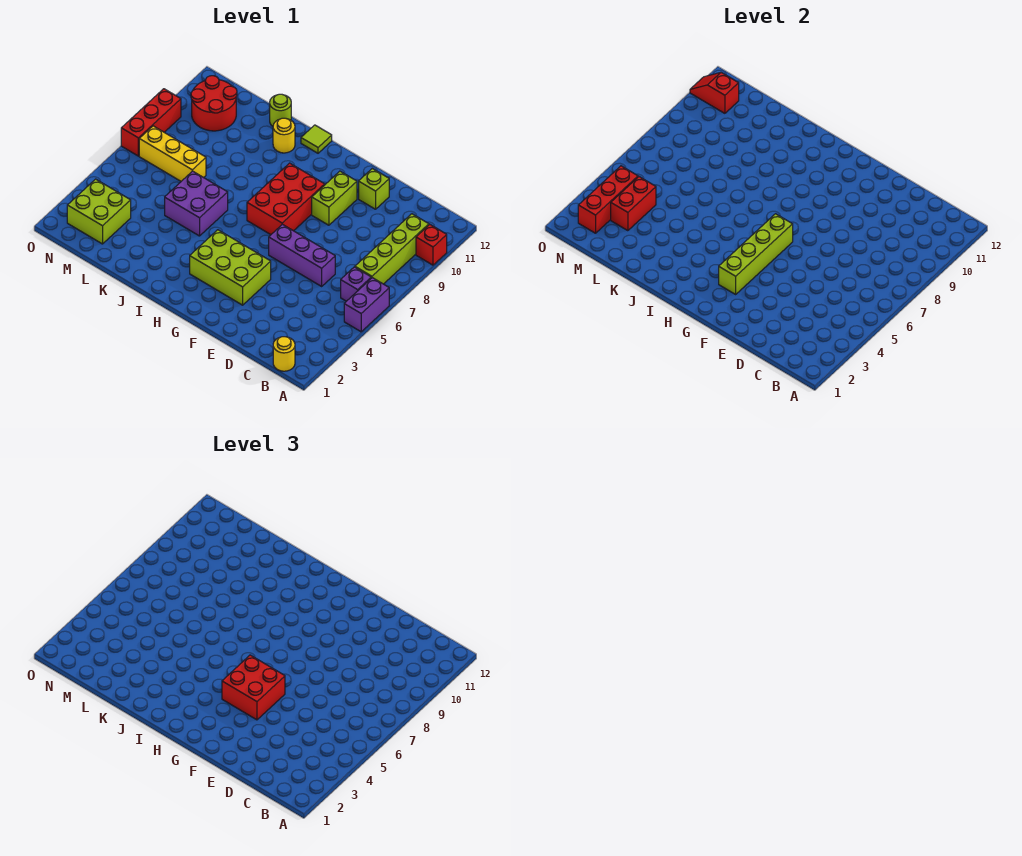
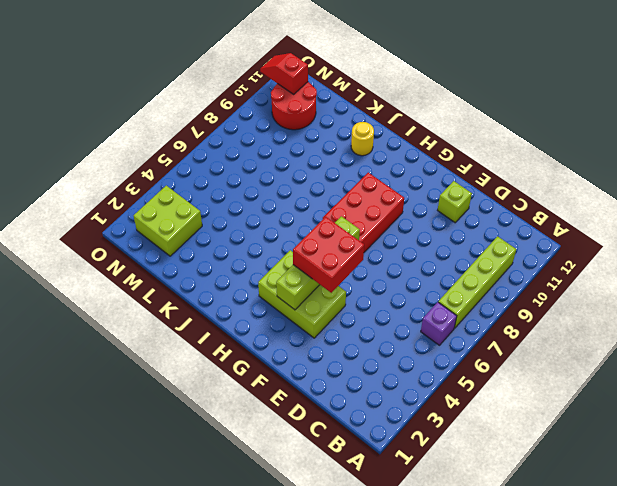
none -> purple 1x2 brick [344,278,389,332]
none -> red 1x1 brick [416,224,447,265]
none -> yellow 1x1 round brick [273,337,295,371]

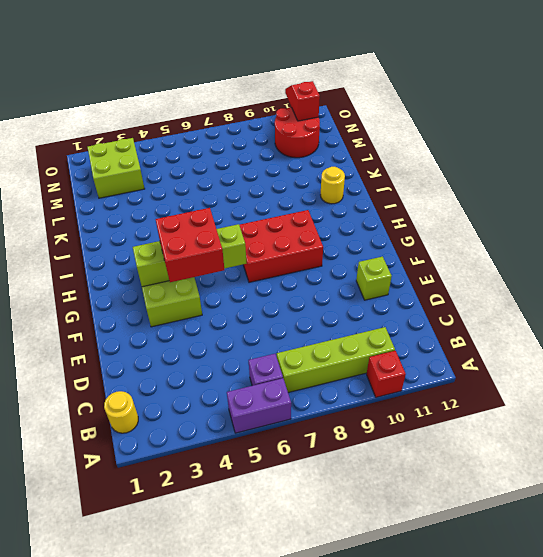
none -> purple 1x3 brick [269,224,335,286]
none -> lime 1x2 brick [312,171,357,225]
none -> lime 1x1 tile [301,125,332,153]

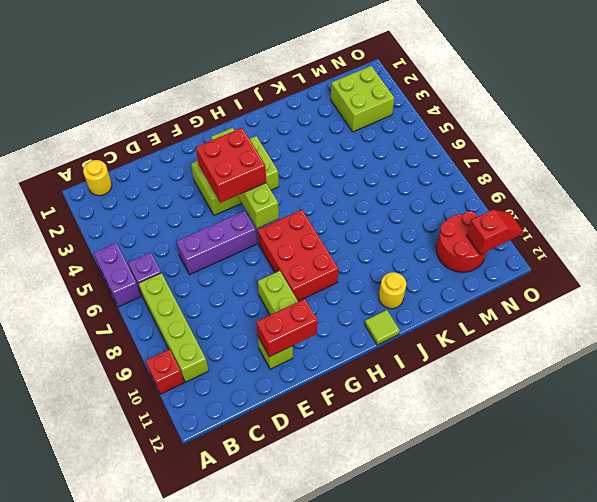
red 1x2 brick [256,299,318,357] -> red 1x2 brick turned to [611,177,656,231]
none -> purple 2x2 brick [165,171,228,236]
none -> lime 1x1 round brick [270,94,291,126]
none -> yellow 1x3 brick [139,126,206,181]

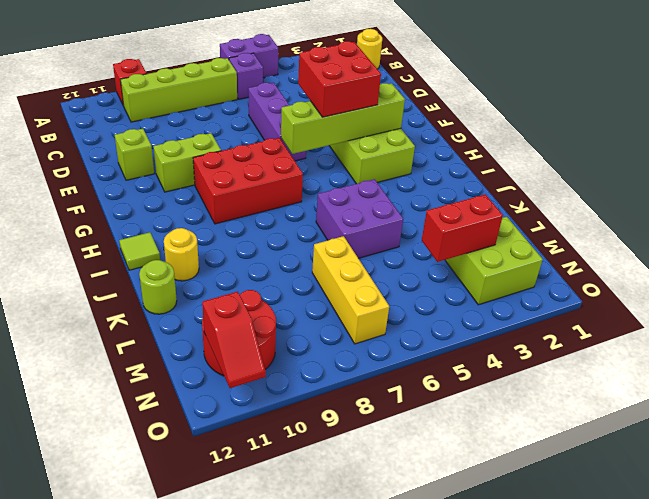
none -> red 1x3 brick [121,89,181,156]
none -> red 1x3 brick [578,166,638,233]

